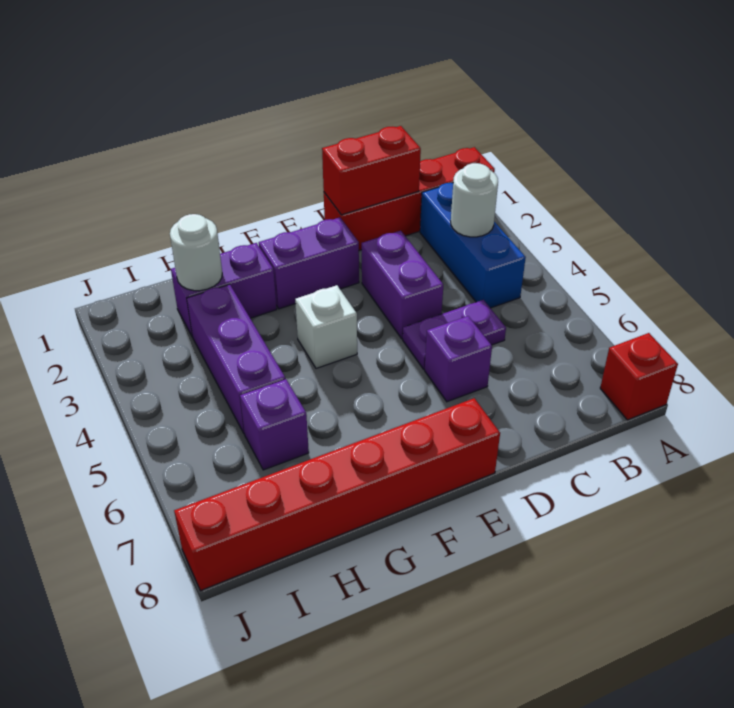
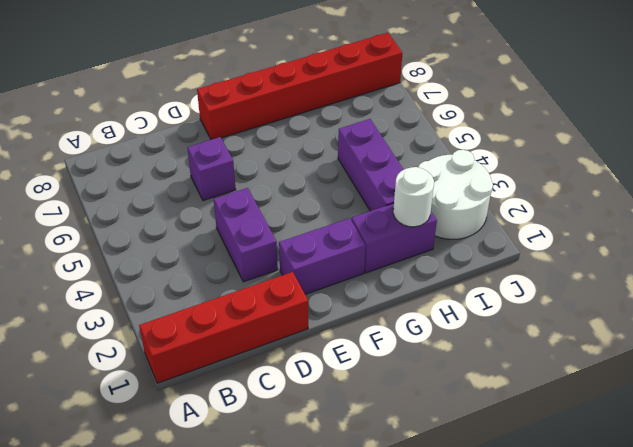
white 2x2 round brick [418,150,493,239] -> none
none -> red 1x1 brick [600,333,678,420]
none -> blue 1x3 brick [420,183,526,308]
none -> purple 1x2 plate [403,300,506,369]

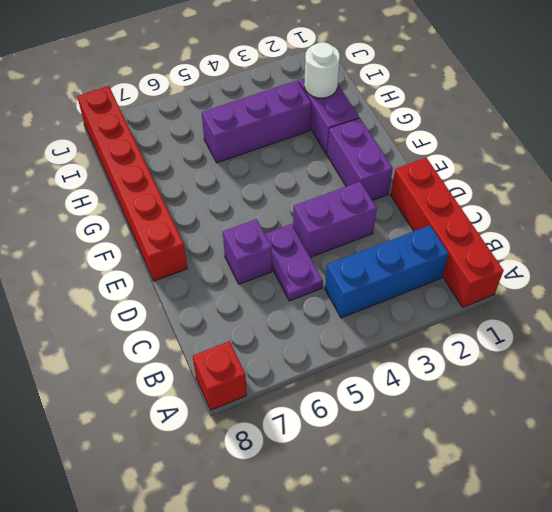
none -> white 1x1 brick [295,285,357,368]
none -> purple 1x1 brick [240,379,309,470]
none -> white 1x1 round brick [451,163,498,237]

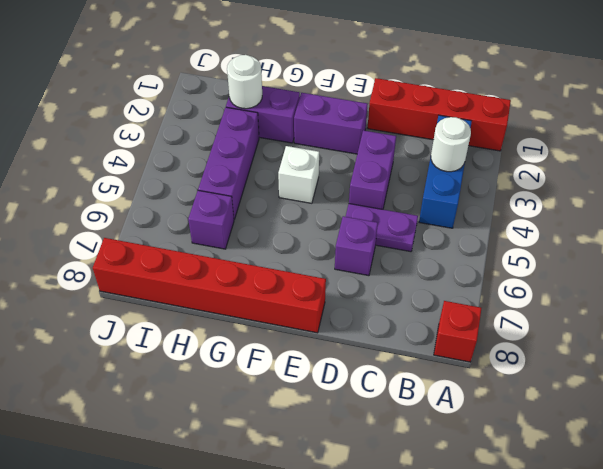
none -> red 1x2 brick [322,126,421,215]

